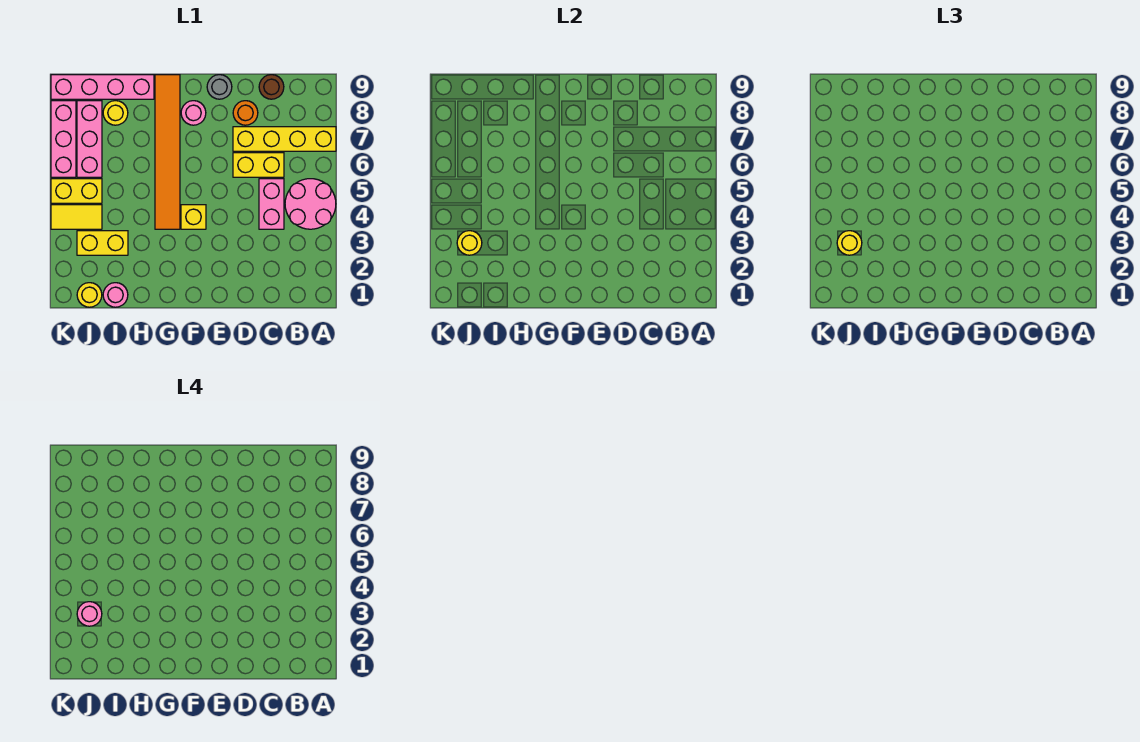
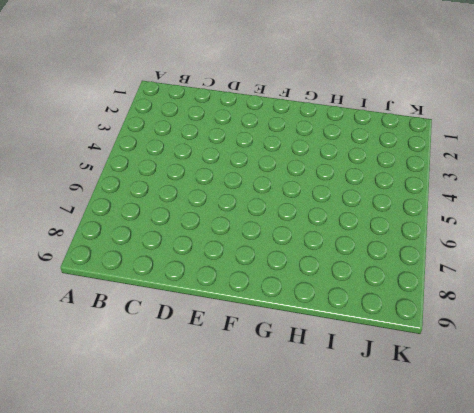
none -> pink 2x2 round brick [285,179,336,229]
none -> yellow 1x4 brick [233,127,336,151]
none -> pink 1x2 brick [259,179,284,229]

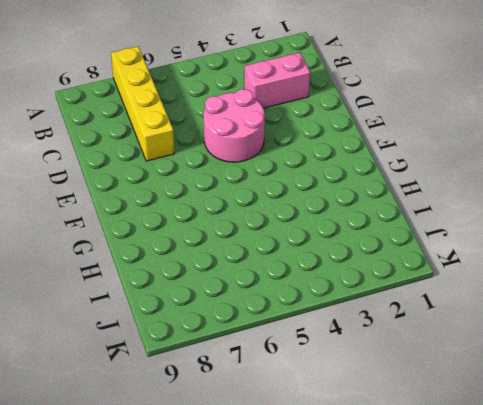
pink 1x2 brick [244,53,310,108] -> pink 1x2 brick moved to [259,179,284,229]
pink 2x2 round brick [204,89,265,162] -> pink 2x2 round brick moved to [285,179,336,229]
none -> yellow 1x2 brick [233,153,284,177]
none -> brown 1x1 round brick [259,75,284,99]
none -> orange 1x1 round brick [233,101,258,125]

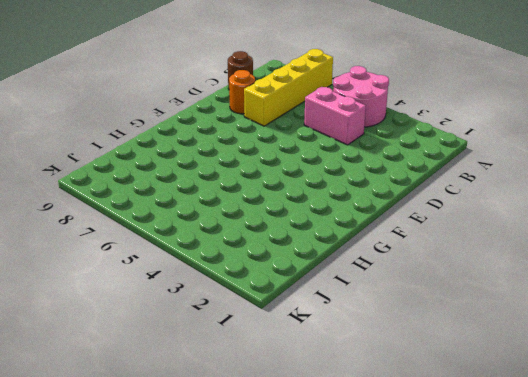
none -> yellow 1x2 brick [233,153,284,177]
none -> grey 1x1 round brick [207,75,232,99]
none -> yellow 1x1 brick [181,205,206,229]

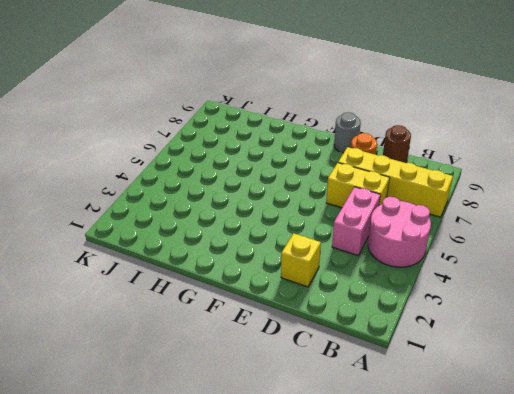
yellow 1x1 brick [281,233,321,287] -> yellow 1x1 brick moved to [181,205,206,229]
none -> pink 1x1 round brick [181,101,206,125]
none -> orange 1x6 tile [155,75,180,229]
none -> pink 1x4 brick [51,75,154,99]

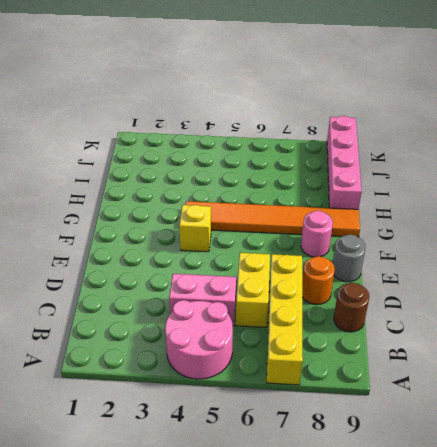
none -> pink 1x1 round brick [103,283,128,307]
none -> yellow 1x2 brick [77,231,128,255]
none -> yellow 1x1 round brick [103,101,128,125]

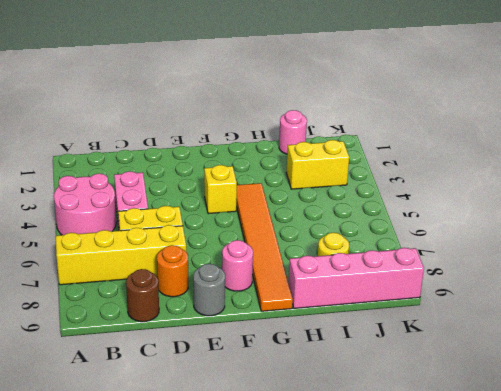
none -> yellow 1x1 round brick [77,283,102,307]
none -> yellow 1x2 tile [51,205,102,229]
none -> yellow 1x2 brick [51,179,102,203]

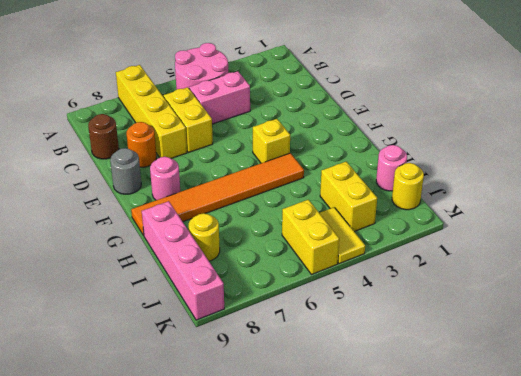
none -> pink 1x3 brick [77,101,102,177]
none -> pink 1x3 brick [51,101,76,177]
none -> yellow 1x1 round brick [457,231,482,255]

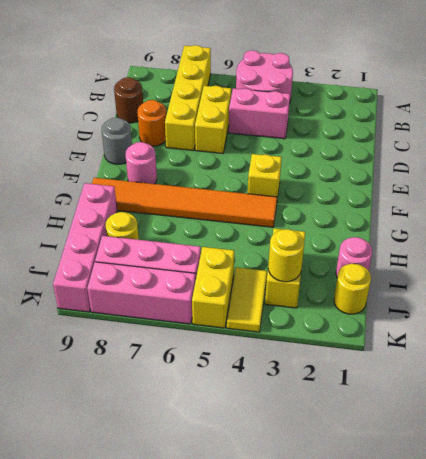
none -> yellow 1x1 round brick [837,231,862,255]
none -> pink 1x1 round brick [77,602,102,626]

